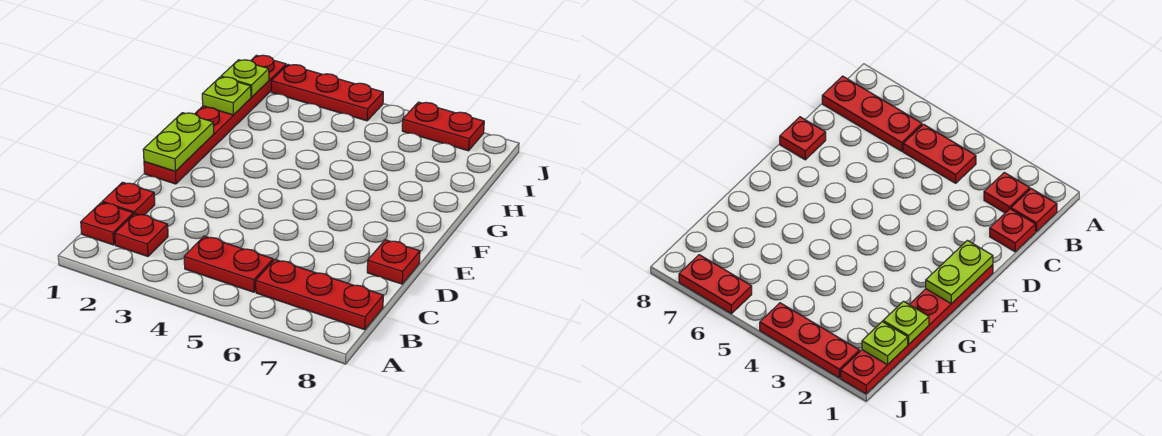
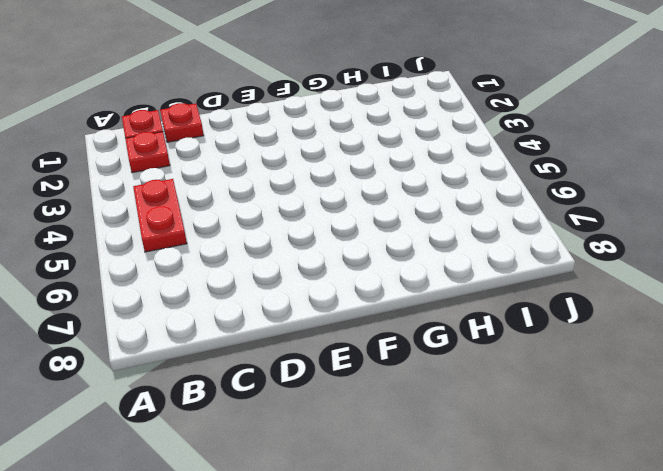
none -> red 1x3 plate [256,260,383,330]
none -> red 1x1 plate [367,240,420,284]
none -> red 1x6 plate [144,55,286,184]

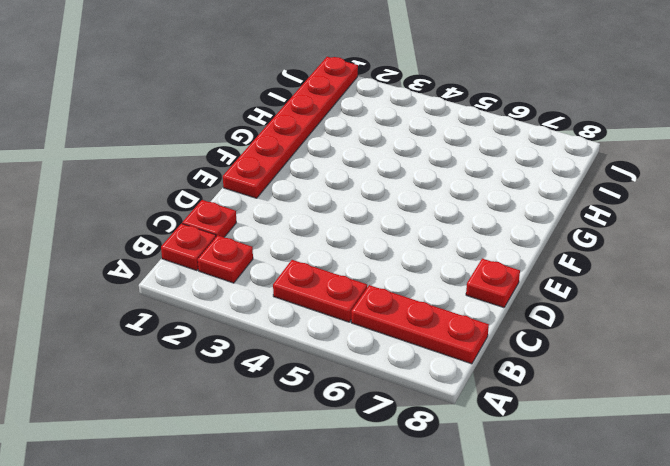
none -> red 1x3 plate [271,65,383,121]
none -> red 1x2 plate [402,102,484,151]
none -> lime 1x2 plate [143,113,214,171]

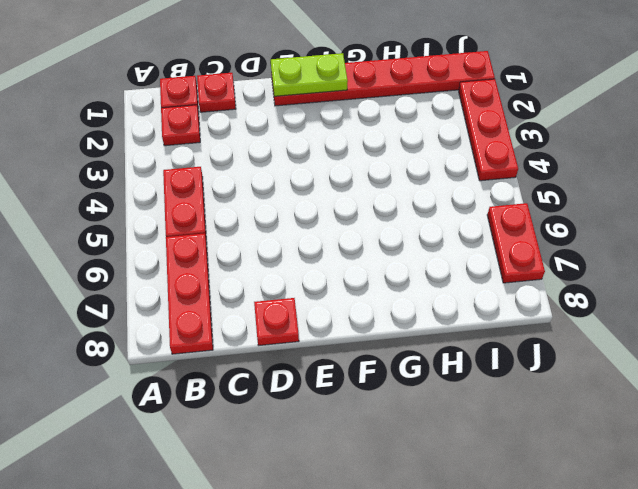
none -> lime 1x1 plate [202,77,251,115]
none -> lime 1x1 plate [221,60,269,97]

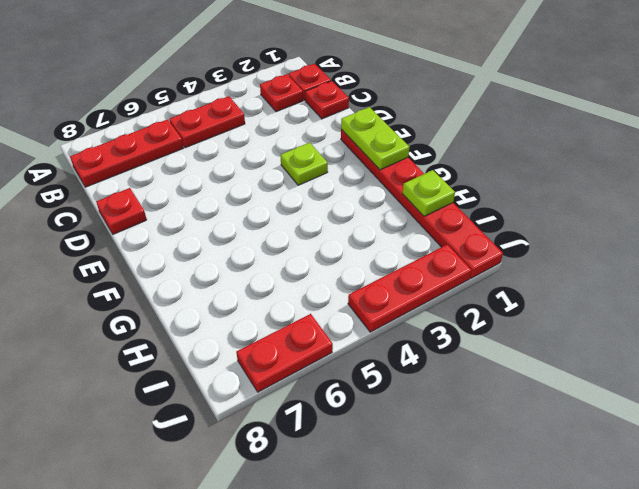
lime 1x1 plate [280,143,328,185] -> lime 1x1 plate moved to [221,60,269,97]

